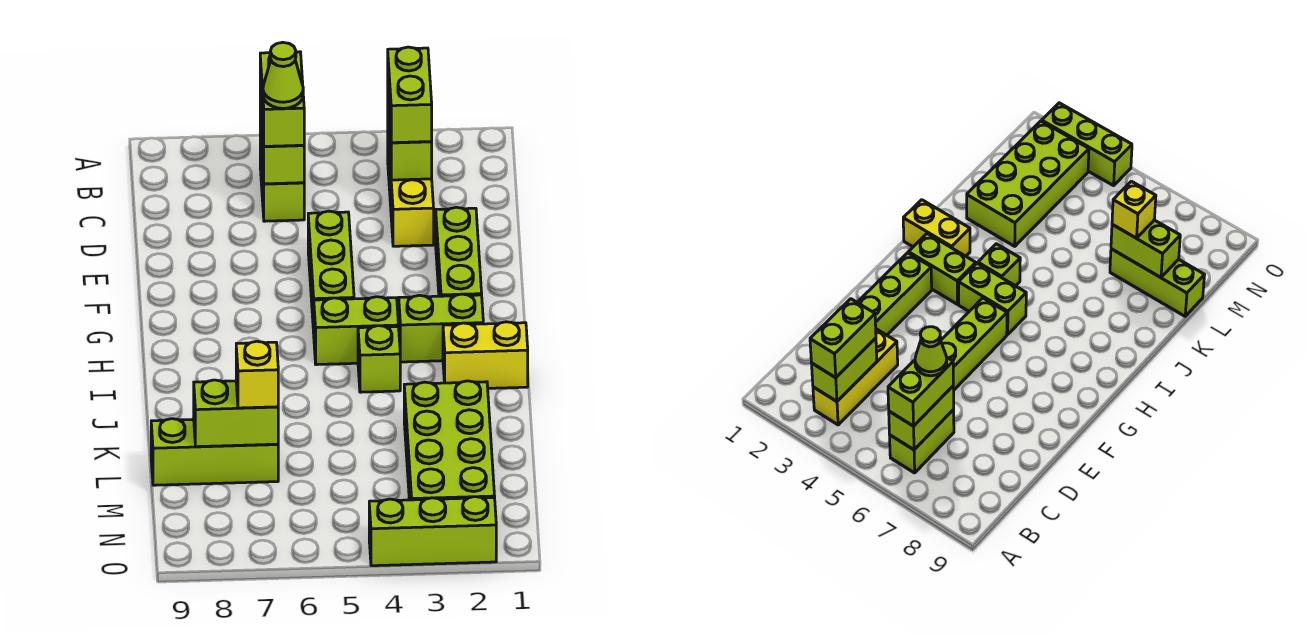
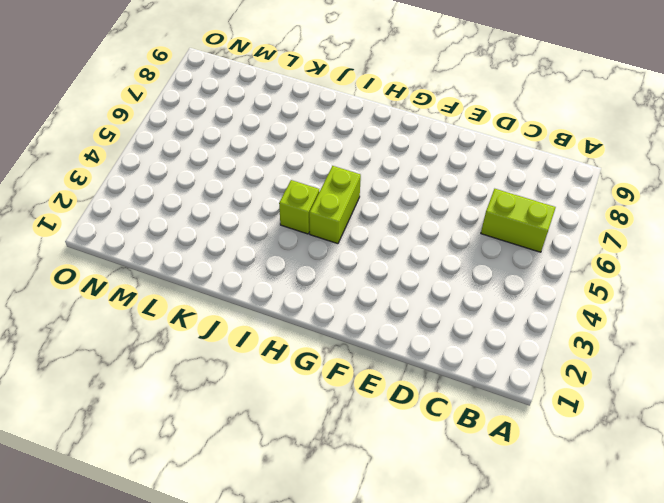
none -> yellow 1x3 brick [388,137,434,246]
none -> lime 1x3 brick [436,207,482,296]
none -> lime 1x3 brick [308,211,354,333]

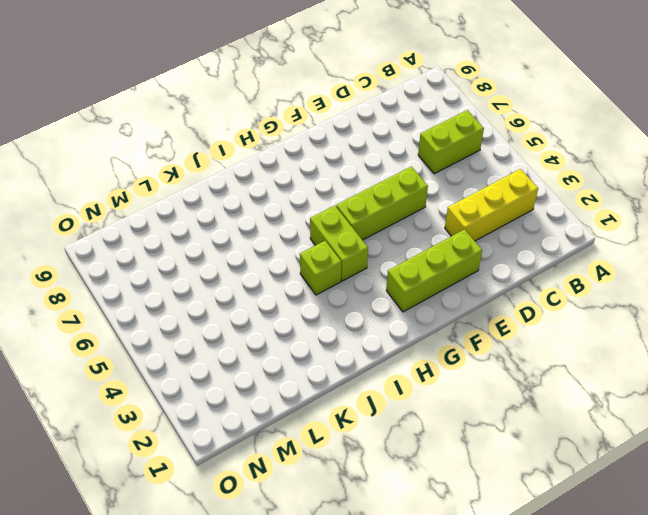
none -> lime 1x2 brick [399,294,483,362]
none -> yellow 1x2 brick [443,322,528,388]
none -> lime 2x4 brick [404,381,495,500]

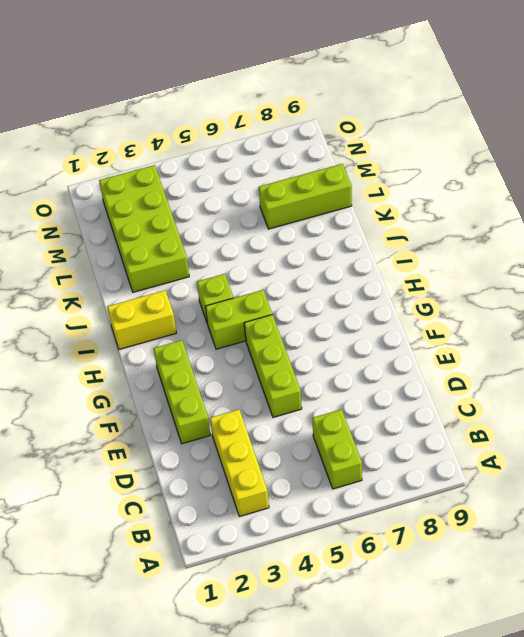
none -> lime 1x2 brick [399,294,483,362]
none -> lime 1x3 brick [369,497,496,566]
none -> lime 1x2 brick [388,100,432,180]

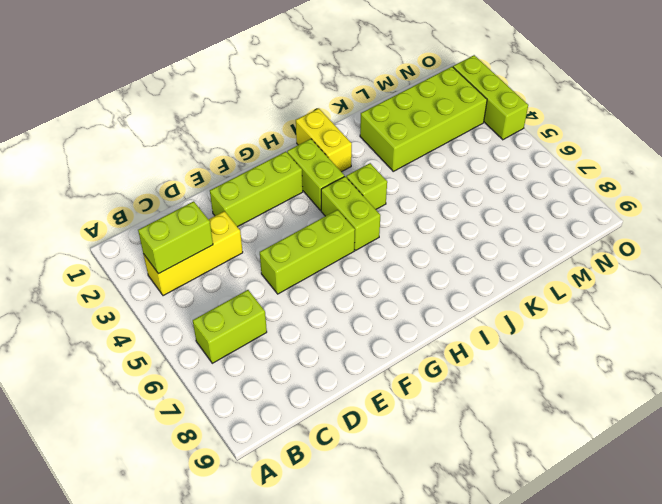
none -> lime 1x3 brick [151,419,278,485]
none -> lime 1x2 brick [260,96,304,184]
none -> lime 1x2 brick [194,380,278,447]

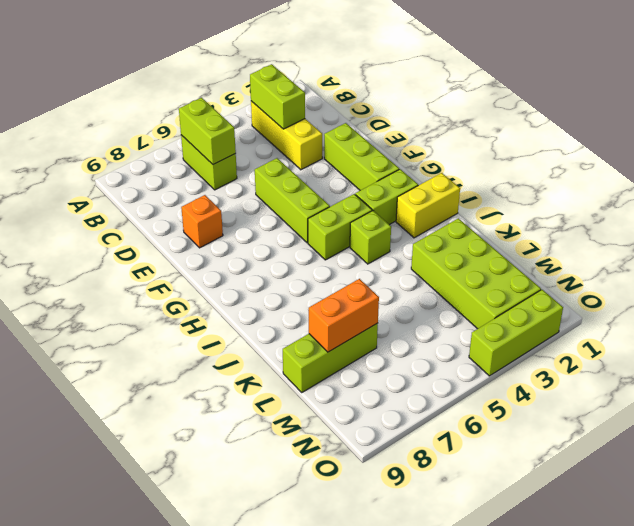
orange 1x1 brick [181,195,223,248] -> none
orange 1x2 brick [309,279,379,352] -> lime 1x2 brick [194,380,278,447]
none -> lime 1x2 brick [388,47,432,143]
none -> lime 1x2 brick [260,52,304,146]
none -> yellow 1x1 brick [236,341,278,408]

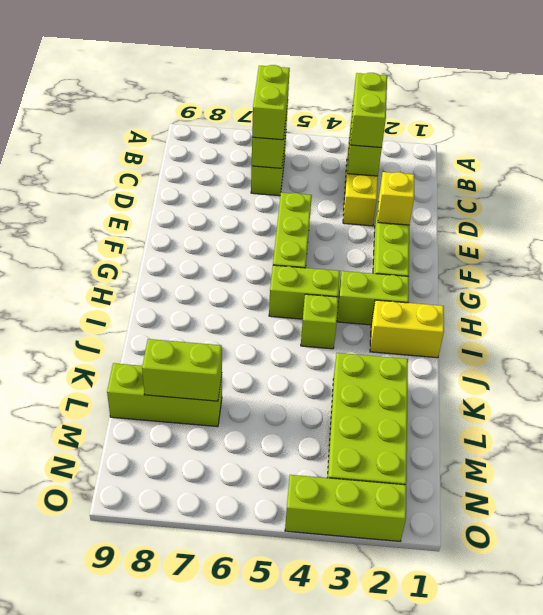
yellow 1x1 brick [378,172,414,225] -> yellow 1x1 brick moved to [236,341,278,408]
none -> lime 1x1 cone [263,42,303,108]

